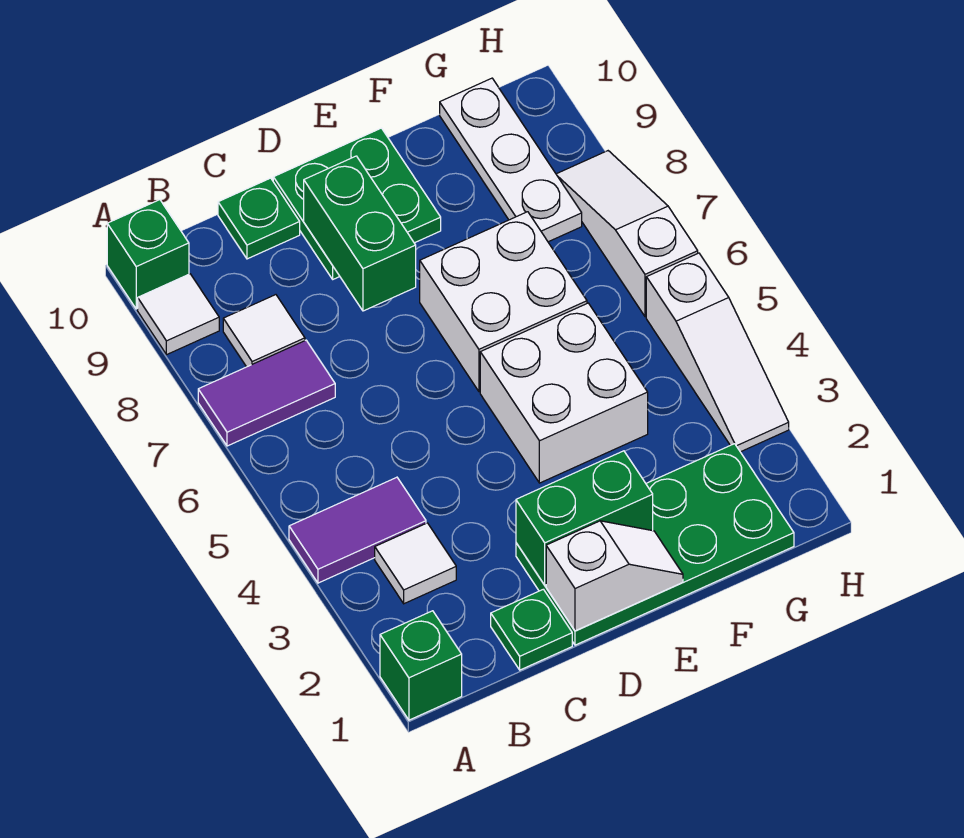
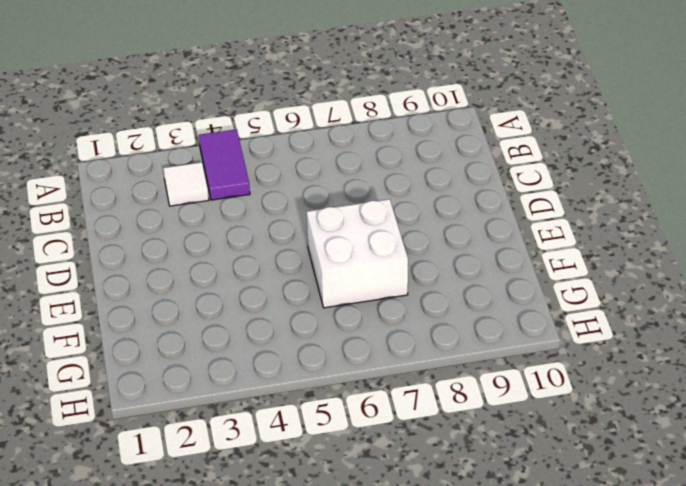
none -> green 1x1 brick [380,611,462,720]
none -> purple 1x2 tile [198,340,335,446]
none -> white 1x1 tile [138,274,219,355]

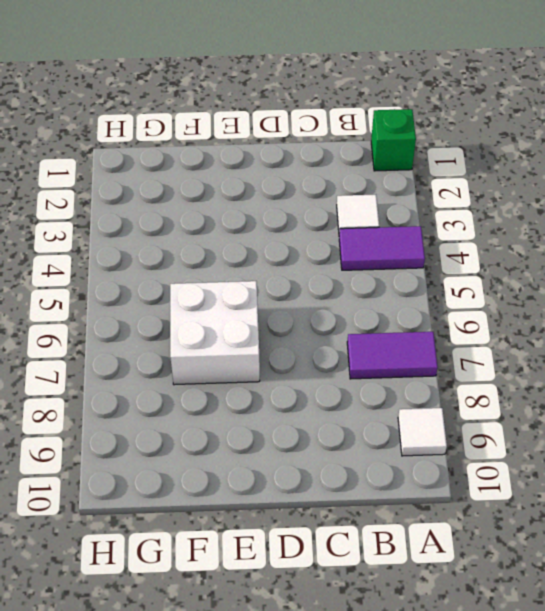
none -> green 1x1 brick [107,200,189,309]
none -> white 1x1 tile [223,295,305,367]
none -> green 1x1 plate [491,589,572,670]

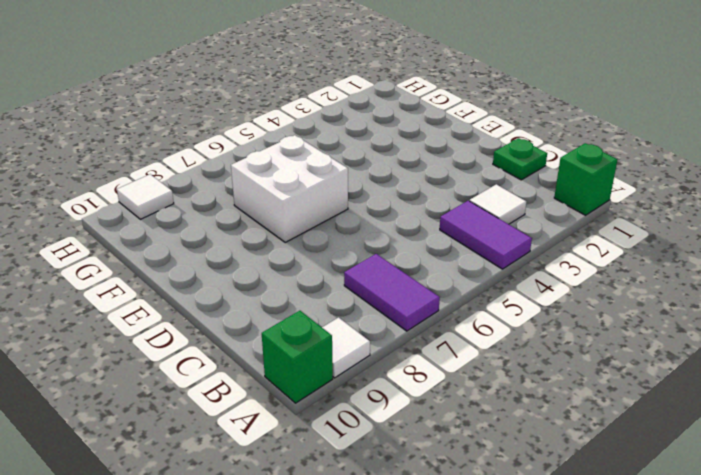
white 1x1 tile [117,174,174,219] -> white 1x1 tile moved to [223,295,305,367]
none -> green 1x1 plate [218,178,300,259]
none -> green 2x4 plate [516,444,794,645]
none -> green 2x2 plate [273,128,441,279]

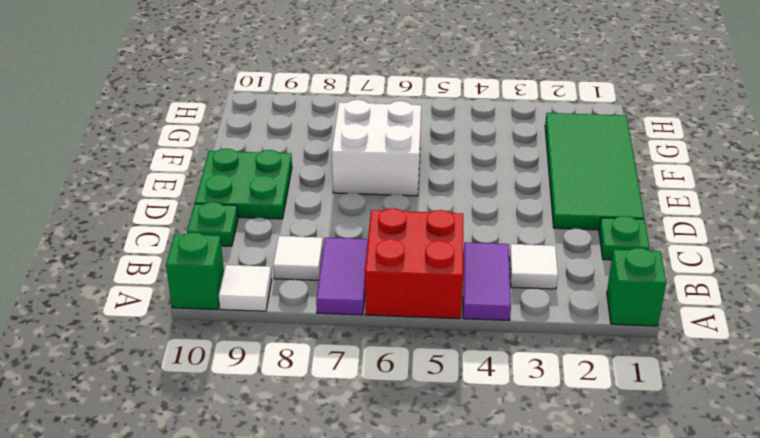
red 2x2 brick [365,208,463,319] -> none
green 2x4 tile [545,113,644,230] -> green 2x4 plate [516,444,794,645]
none -> white 2x2 brick [480,303,648,483]
none -> white 1x3 plate [440,78,582,242]
none -> white 1x3 slope [646,253,789,452]

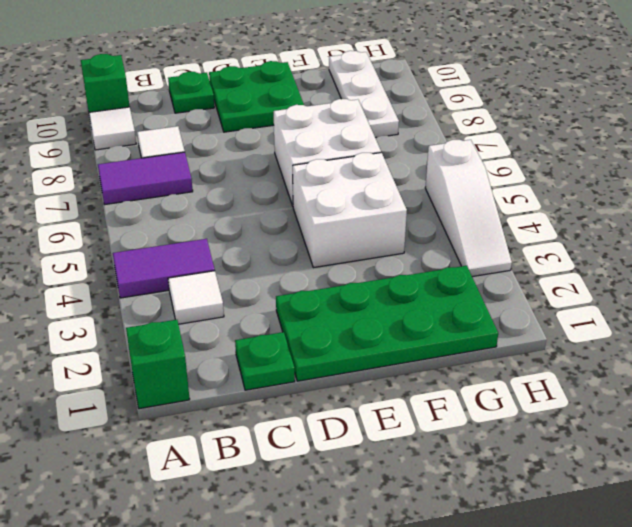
none -> white 1x3 slope [556,151,698,317]
none -> white 1x2 slope [546,521,683,631]
none -> green 1x2 brick [516,451,653,585]

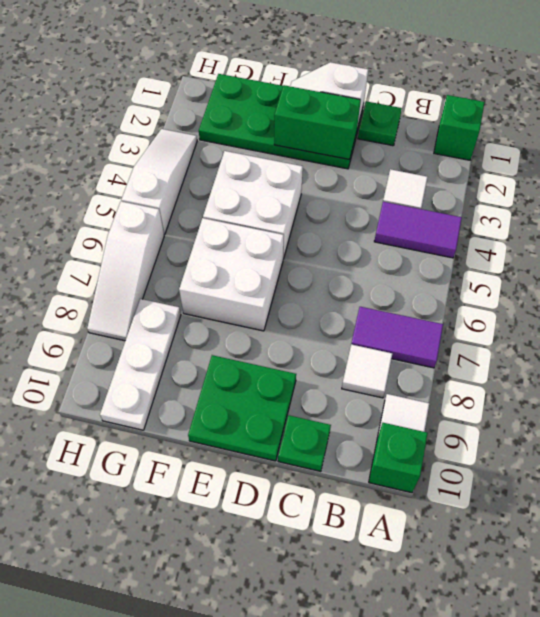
none -> green 1x2 brick [304,156,416,311]

